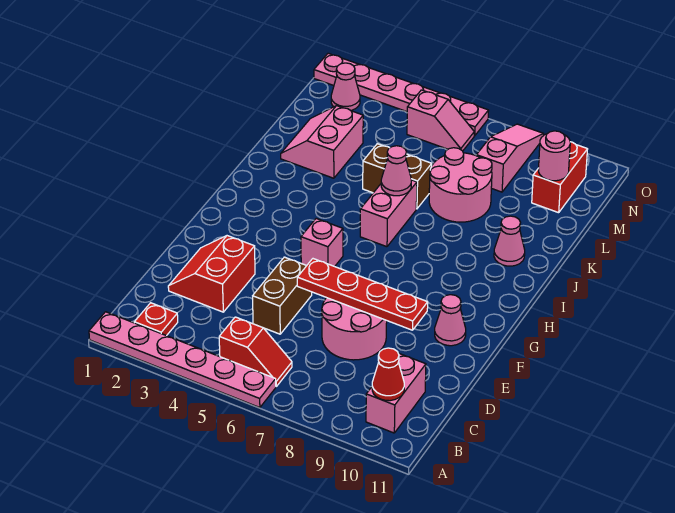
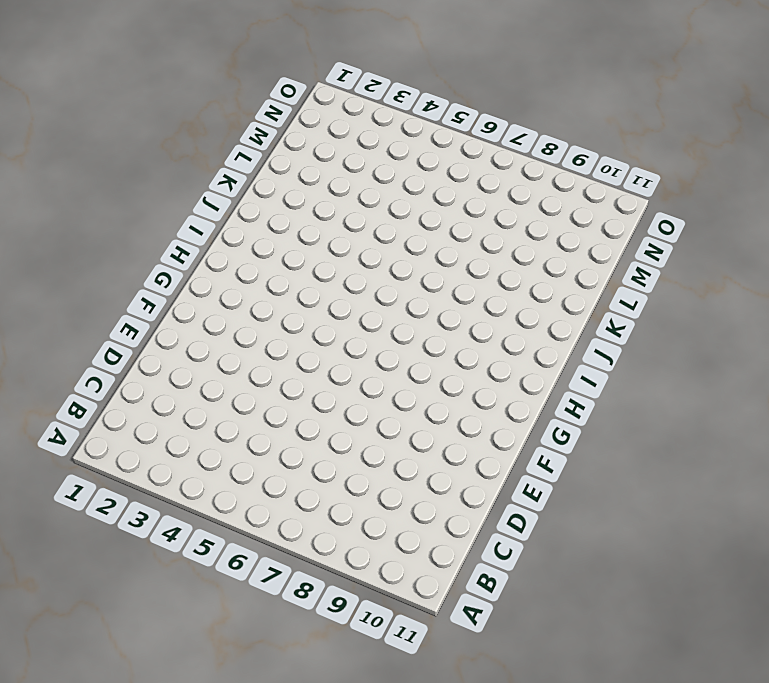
none -> pink 1x6 plate [89,312,276,408]
none -> red 1x1 plate [134,303,178,336]
none -> red 1x2 slope [219,317,292,386]

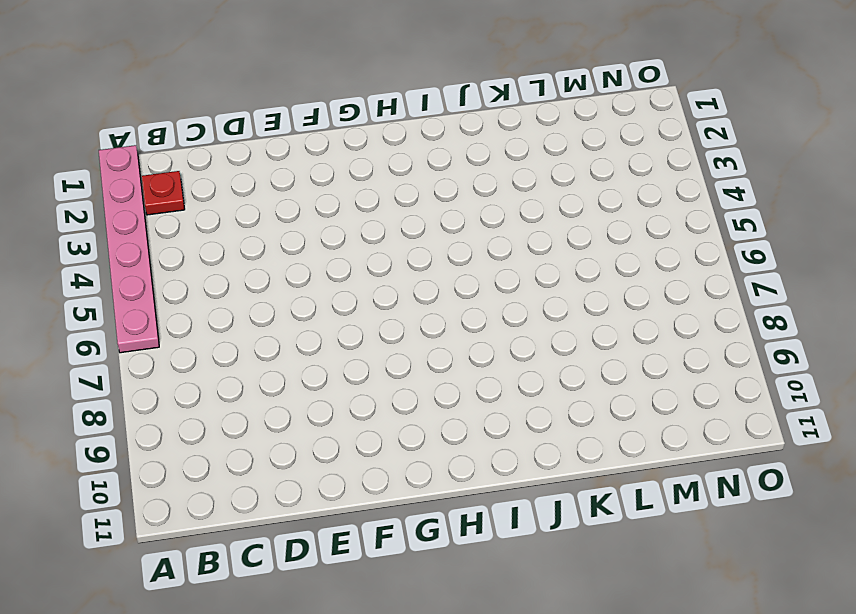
none -> red 1x2 slope [219,317,292,386]
none -> pink 1x2 brick [366,353,426,433]
none -> red 2x2 slope [168,236,255,312]

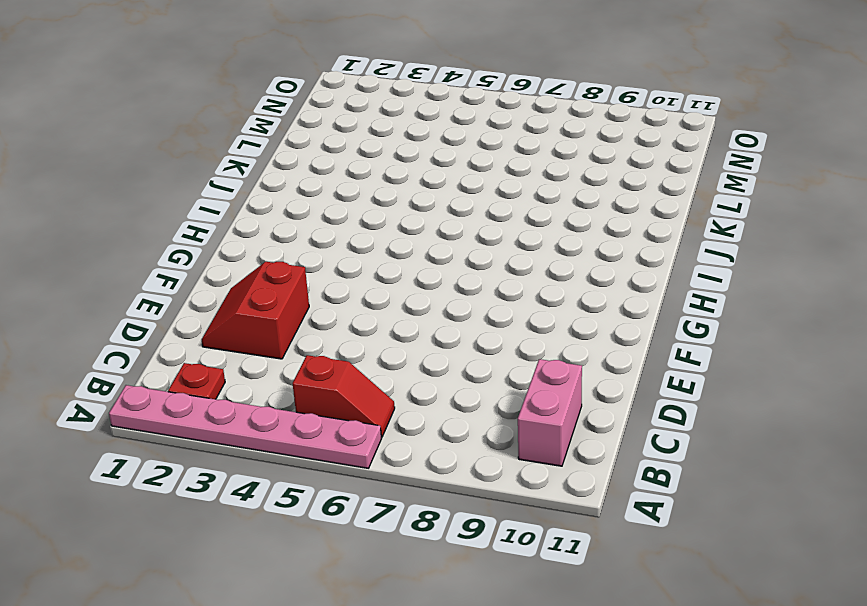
none -> brown 1x2 brick [253,257,312,334]
none -> pink 2x2 round brick [322,298,387,360]
none -> pink 1x1 cone [435,295,466,346]

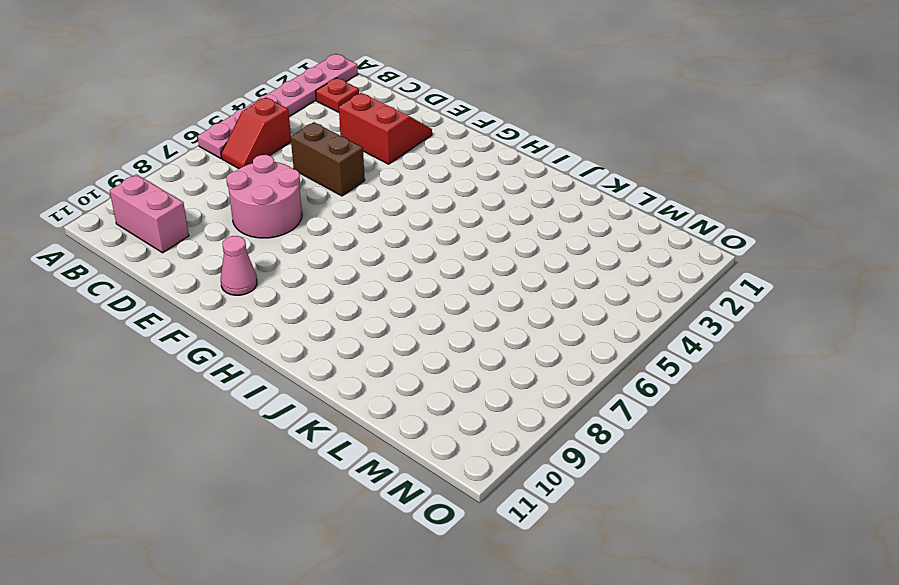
none -> pink 1x1 brick [301,219,343,267]
none -> pink 1x2 brick [360,180,417,247]
none -> pink 1x1 cone [494,216,525,266]

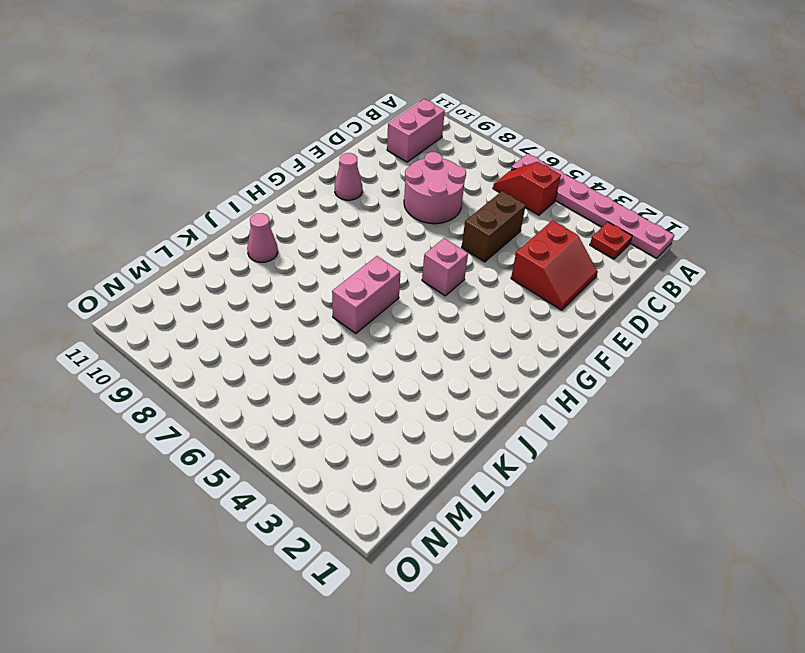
none -> pink 2x2 slope [281,106,363,178]
none -> brown 1x2 brick [363,144,432,209]
none -> pink 2x2 round brick [429,148,492,222]

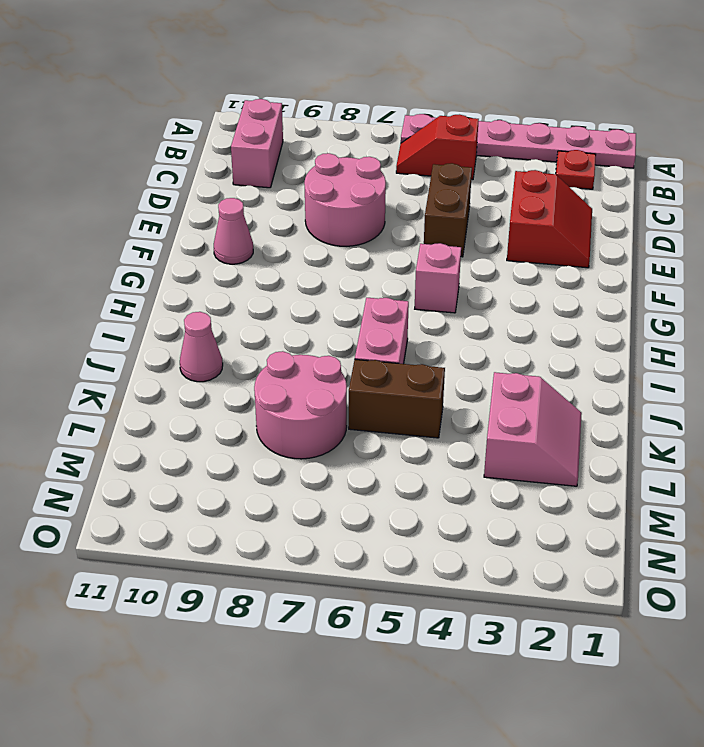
none -> pink 1x3 slope [476,124,544,192]
none -> red 1x2 brick [532,142,588,213]
none -> pink 1x1 cone [331,63,360,110]

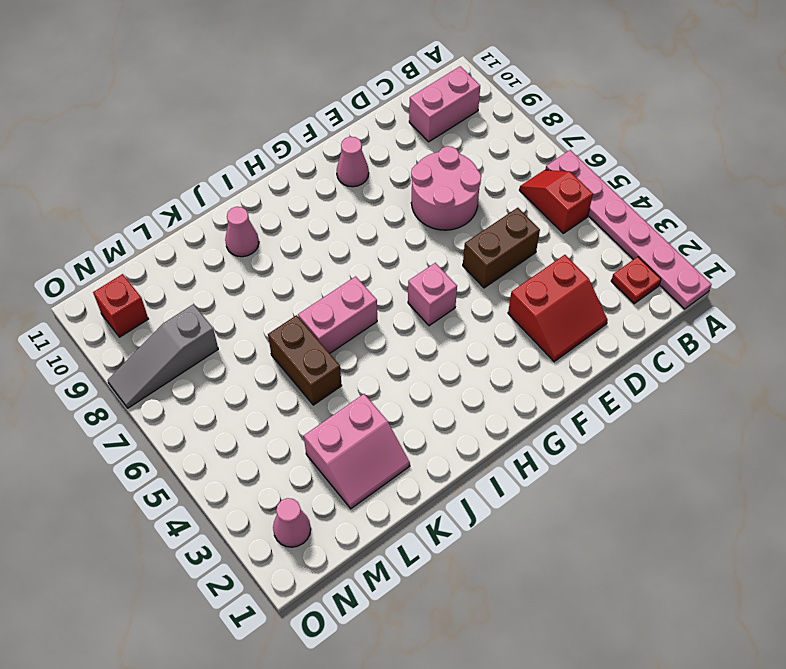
grey 1x3 slope [108,304,218,408] -> pink 1x3 slope [476,124,544,192]
red 1x1 brick [93,274,148,337] -> red 1x2 brick [532,142,588,213]
none -> pink 2x2 round brick [429,148,492,222]
none -> pink 1x2 slope [407,90,474,151]
none -> pink 1x6 plate [314,53,489,136]

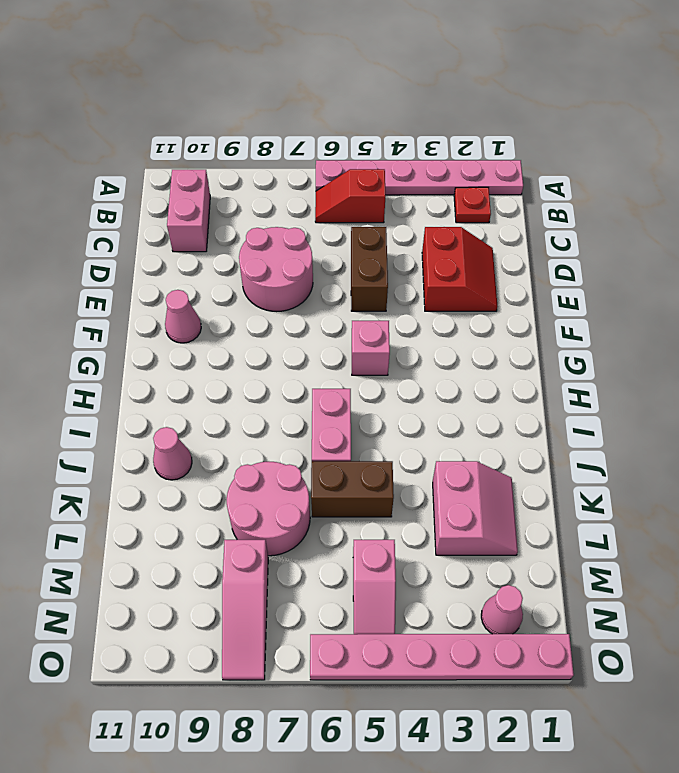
pink 1x2 slope [353,540,396,634] -> pink 1x2 slope turned to [407,90,474,151]
none -> red 1x2 brick [532,142,588,213]
none -> red 1x1 cone [372,348,404,401]
none -> red 1x4 plate [297,259,428,330]

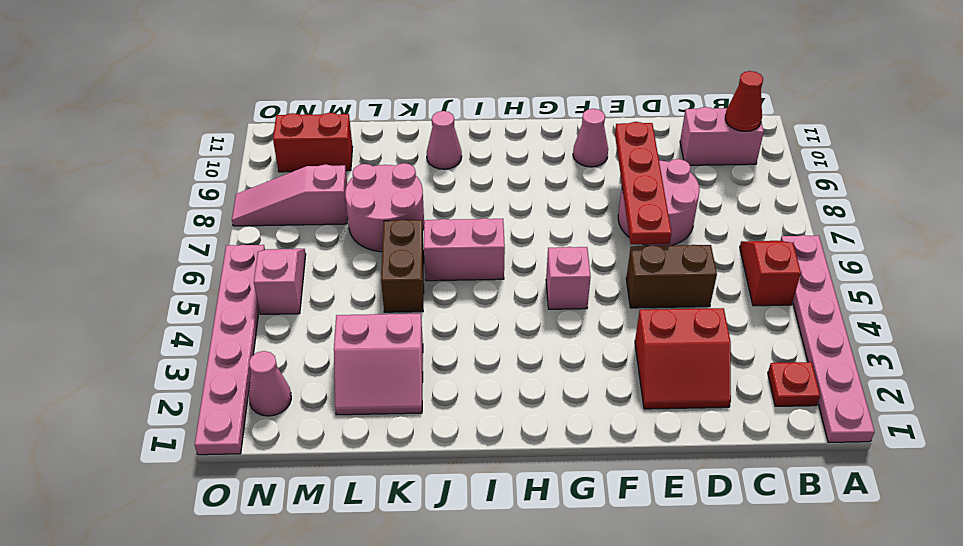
none -> pink 1x1 cone [381,146,411,196]
none -> pink 1x1 round brick [539,131,570,181]

